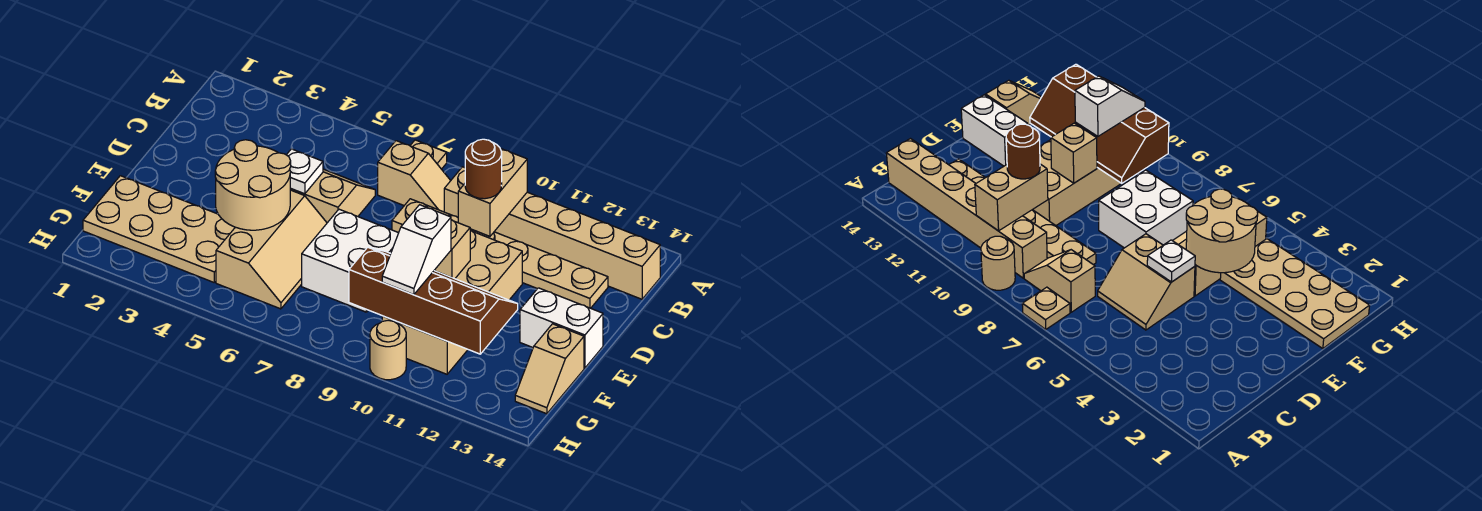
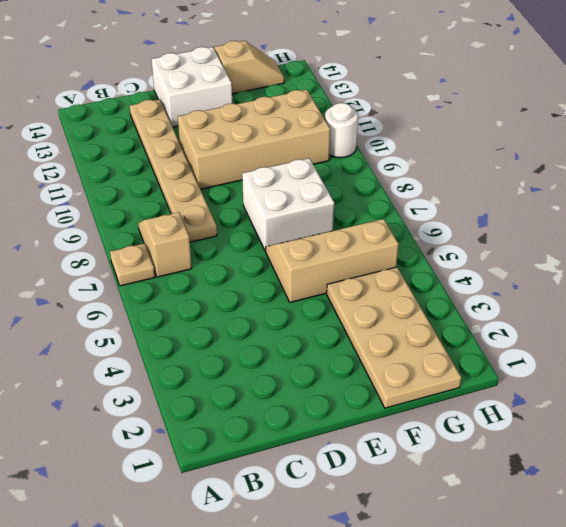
white 2x2 brick [151,47,232,127] -> white 1x2 brick [520,288,603,368]
white 1x1 round brick [325,103,358,158] -> tan 1x1 round brick [370,320,406,380]
none -> tan 1x1 round brick [981,236,1015,290]
none -> tan 1x6 brick [444,167,660,299]
none -> tan 2x2 slope [290,169,375,223]

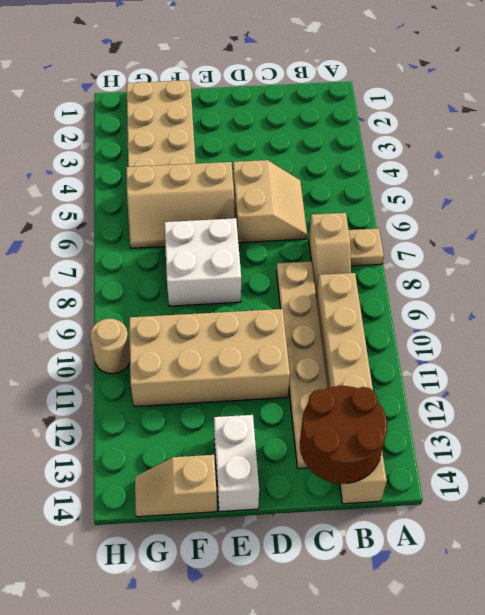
brown 2x2 round brick [300,386,387,484] -> none
none -> tan 1x1 round brick [981,236,1015,290]
none -> tan 1x2 brick [458,148,527,236]
none -> white 1x1 plate [287,149,323,194]

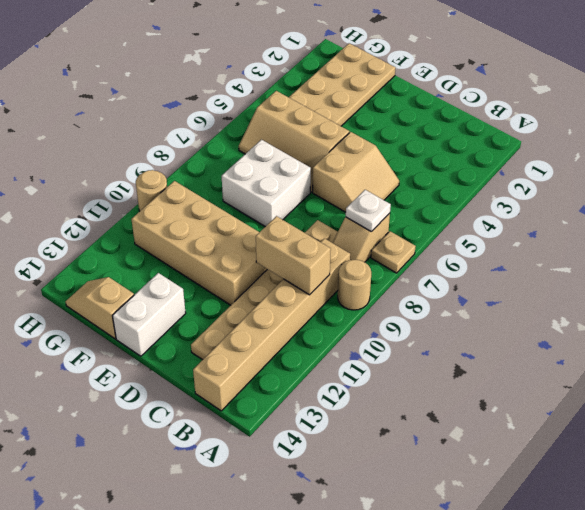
white 1x1 plate [346,190,391,232] -> white 1x1 plate moved to [287,149,323,194]
none -> tan 2x2 round brick [215,140,291,230]
none -> tan 1x1 brick [434,220,470,279]
none -> brown 2x4 slope [349,247,518,354]

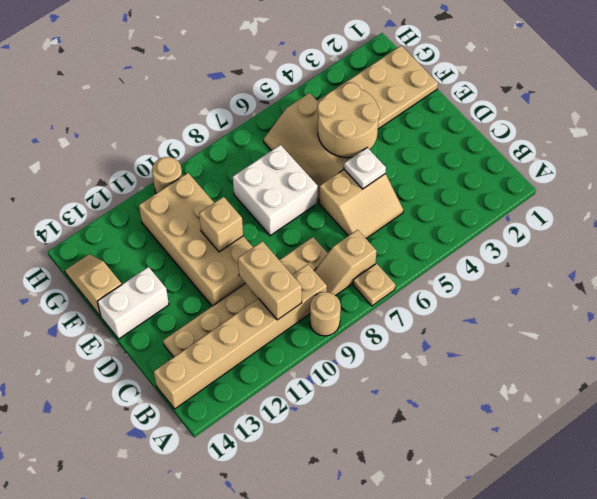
none -> brown 2x4 slope [349,247,518,354]
none -> brown 1x1 round brick [465,139,502,199]
none -> white 1x2 slope [382,205,451,295]

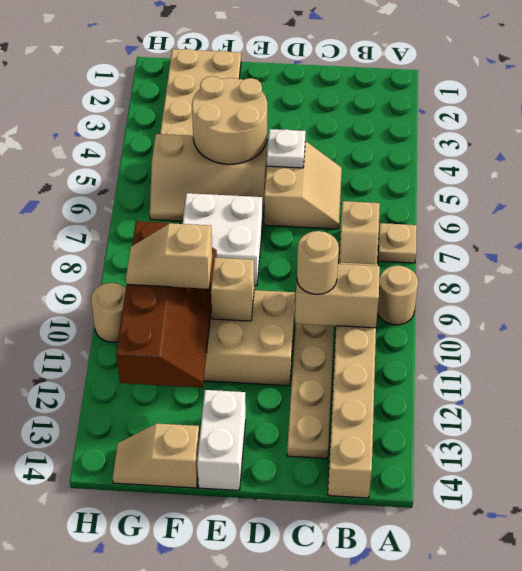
tan 1x1 round brick [297,231,339,294] -> brown 1x1 round brick [465,139,502,199]
tan 1x2 slope [126,223,212,289] -> white 1x2 slope [382,205,451,295]

